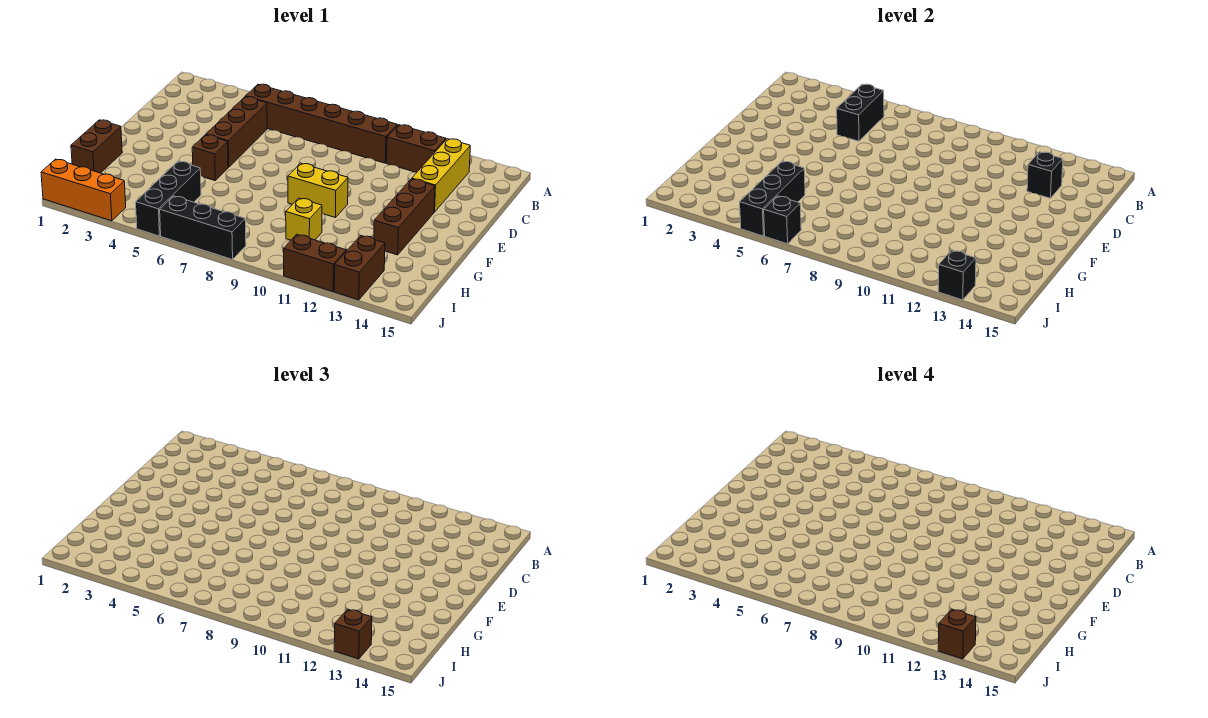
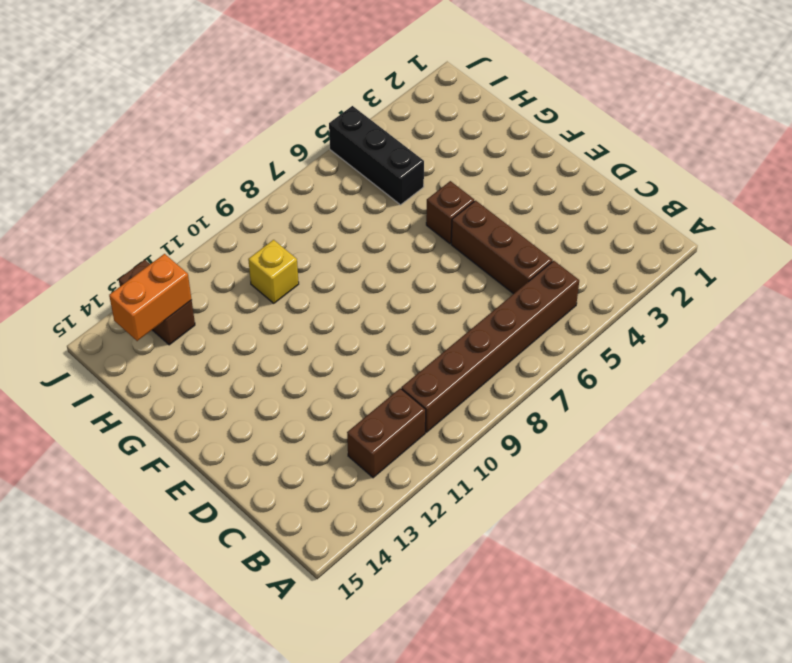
orange 1x2 brick [109,254,192,341] -> none
none -> yellow 1x3 brick [412,139,470,212]
none -> brown 1x3 brick [374,179,435,255]
none -> yellow 1x2 brick [288,163,348,218]

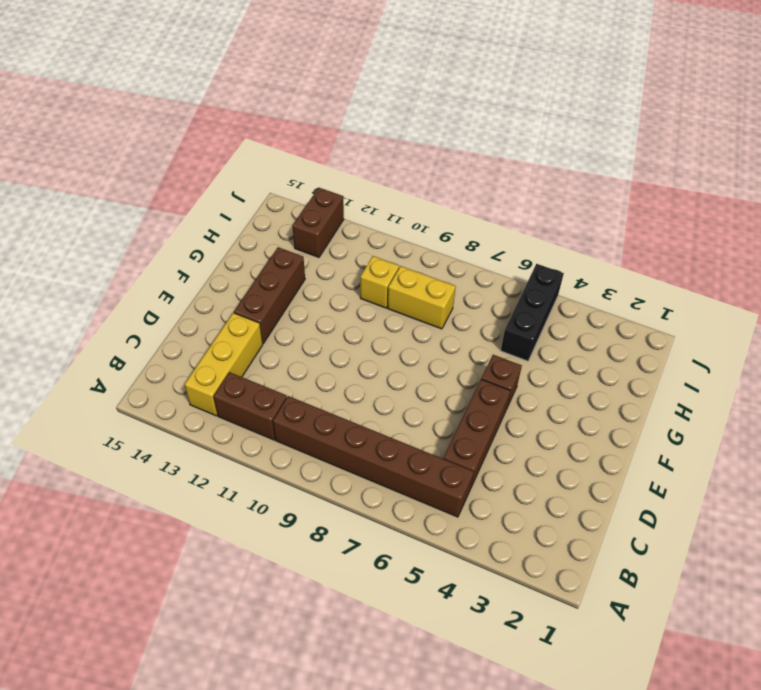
yellow 1x2 brick [388,266,456,329] -> yellow 1x2 brick moved to [288,163,348,218]
none -> brown 1x2 brick [71,120,122,173]
none -> orange 1x3 brick [41,159,126,221]
none -> black 1x3 brick [160,196,246,259]

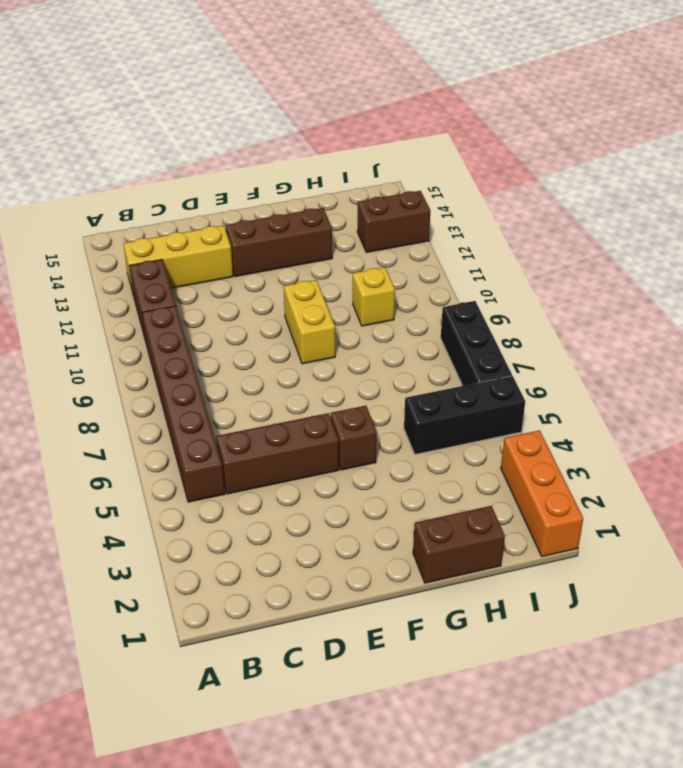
none -> brown 1x2 brick [284,234,346,292]
none -> black 1x2 brick [837,84,884,141]
none -> black 1x1 brick [1027,152,1063,198]

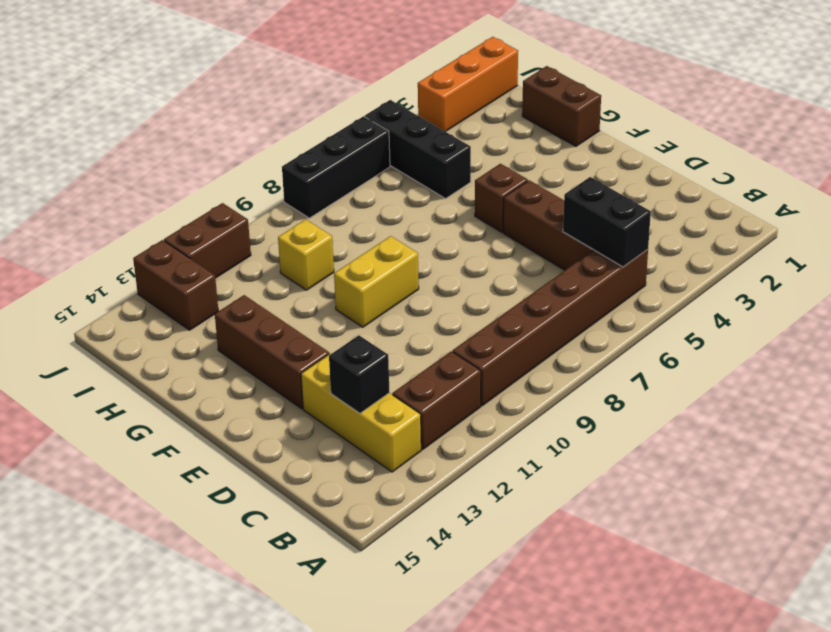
none -> black 1x3 brick [740,161,805,236]
none -> black 1x1 brick [764,196,801,244]
none -> black 1x1 brick [938,250,976,300]

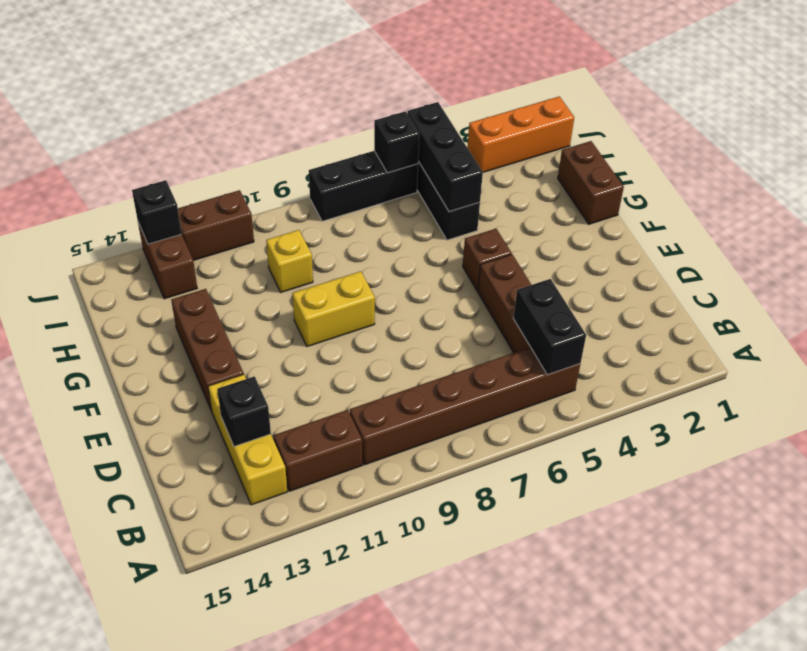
none -> brown 1x1 brick [334,609,372,659]
none -> brown 1x1 brick [938,609,976,659]

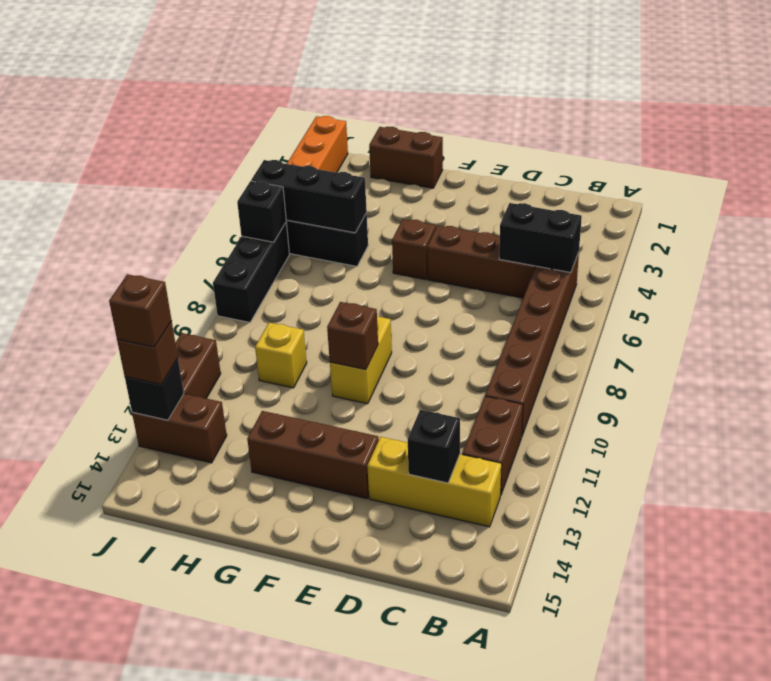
brown 1x1 brick [327,302,378,369] -> none

